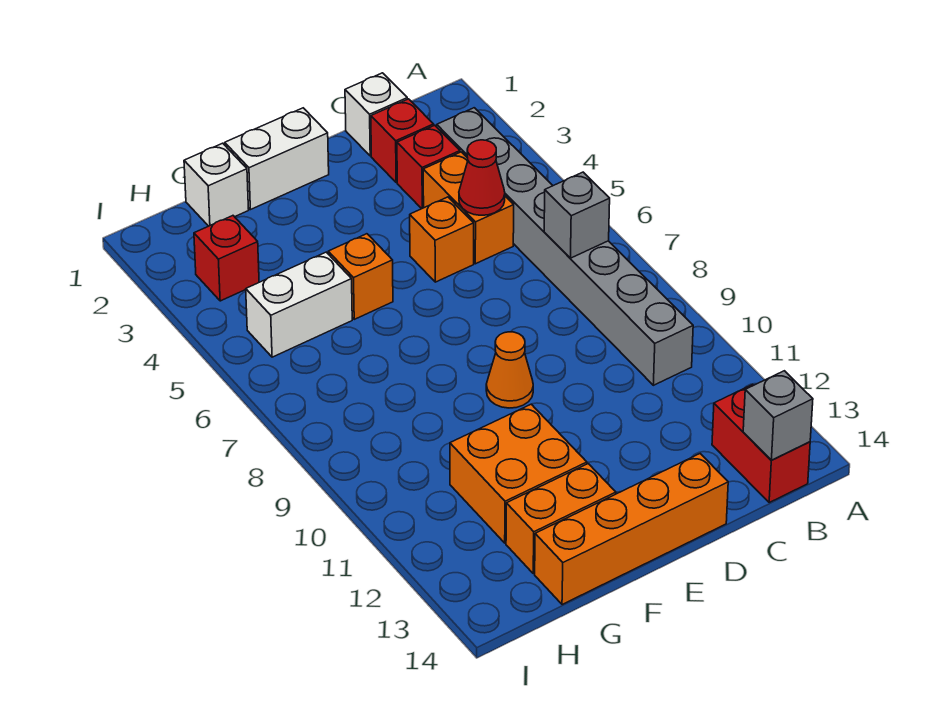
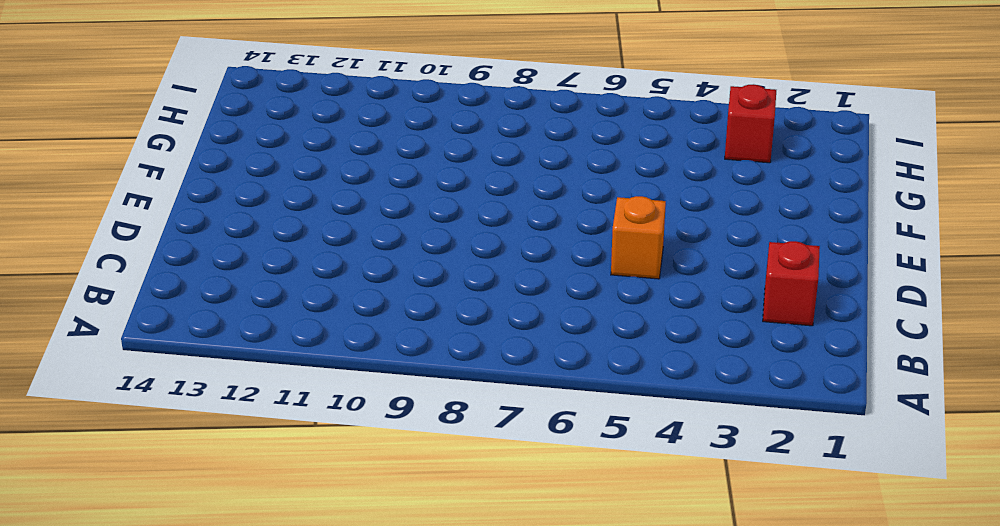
none -> grey 1x8 brick [437,108,693,385]
none -> red 1x2 brick [712,385,810,502]
none -> white 1x1 brick [345,73,407,156]

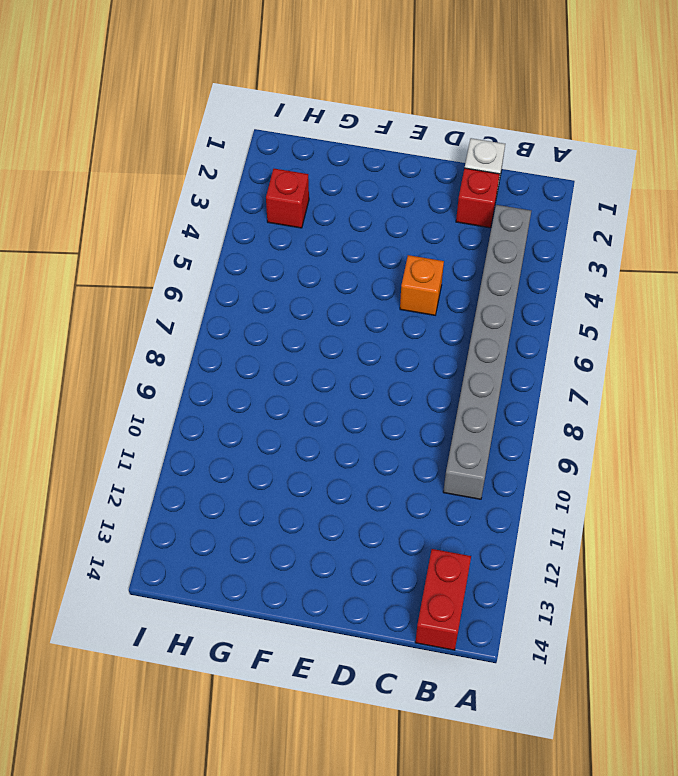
none -> red 1x1 brick [397,125,460,209]
none -> orange 1x2 brick [423,152,514,264]
none -> orange 1x4 brick [535,454,728,605]

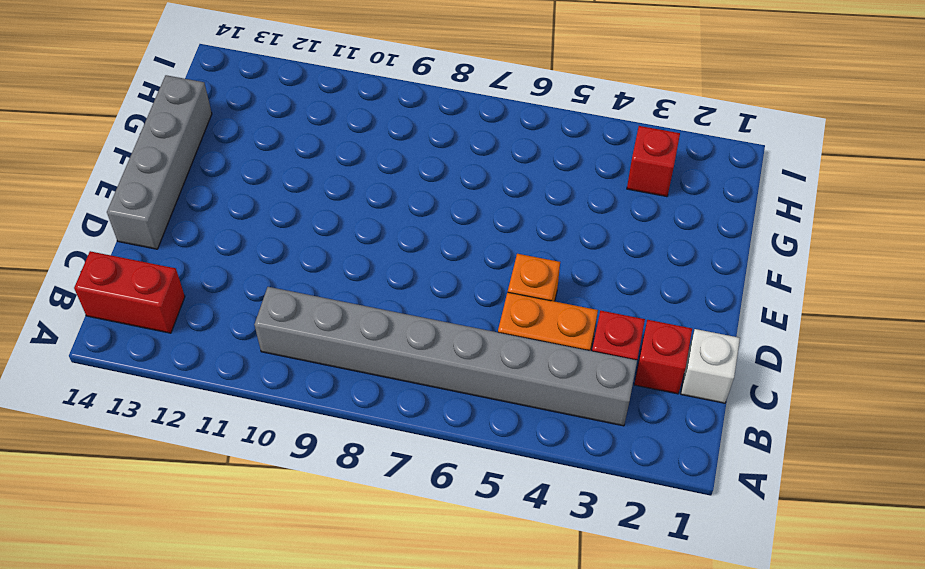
grey 1x4 brick [107,75,212,249] -> orange 1x4 brick [535,454,728,605]
none -> white 1x2 brick [225,108,329,210]
none -> orange 1x1 cone [486,332,533,408]
none -> orange 1x1 brick [328,234,393,319]

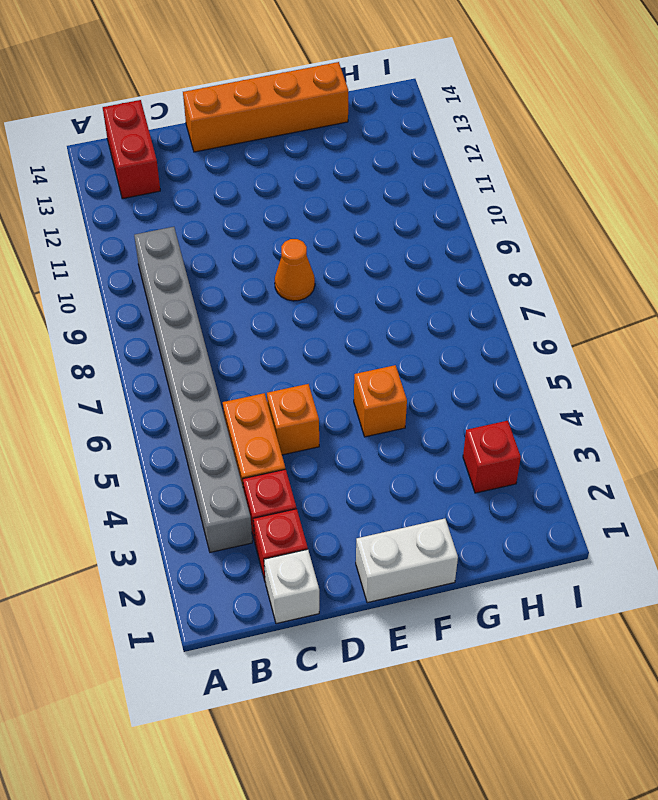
none -> orange 2x2 brick [450,404,587,543]
none -> orange 1x2 brick [506,464,616,574]
none -> white 1x1 brick [184,143,249,226]

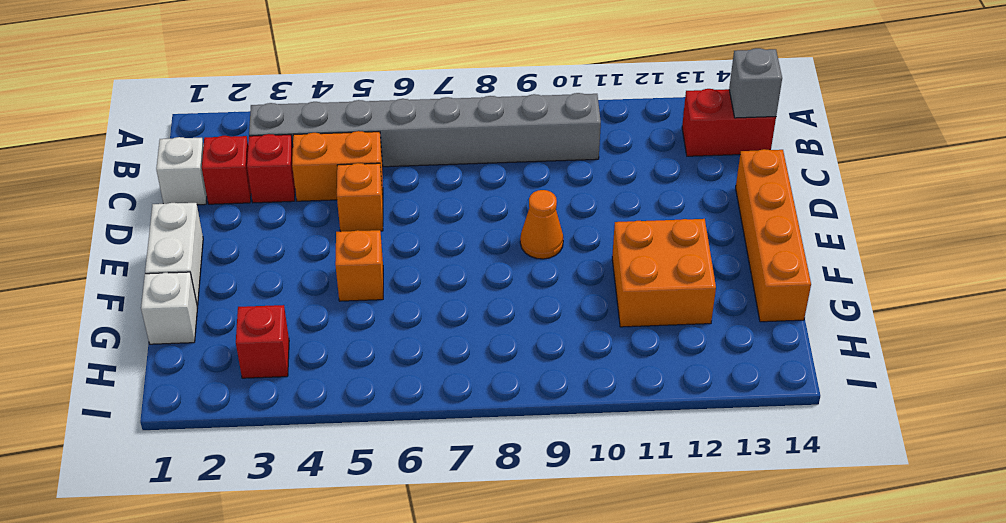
none -> orange 1x2 brick [506,464,616,574]
none -> white 1x2 brick [246,252,352,357]
none -> grey 1x1 brick [544,172,610,258]

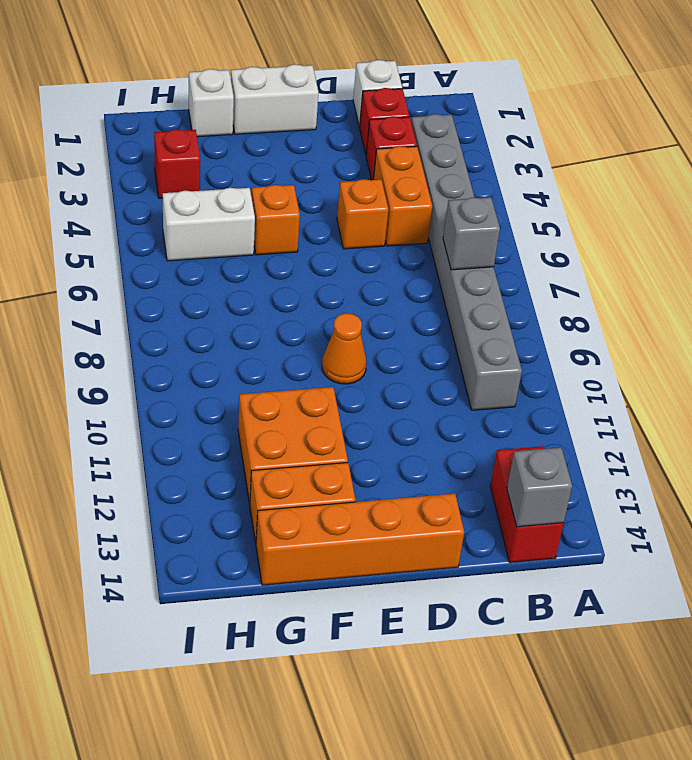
none -> red 1x1 cone [459,140,505,215]

